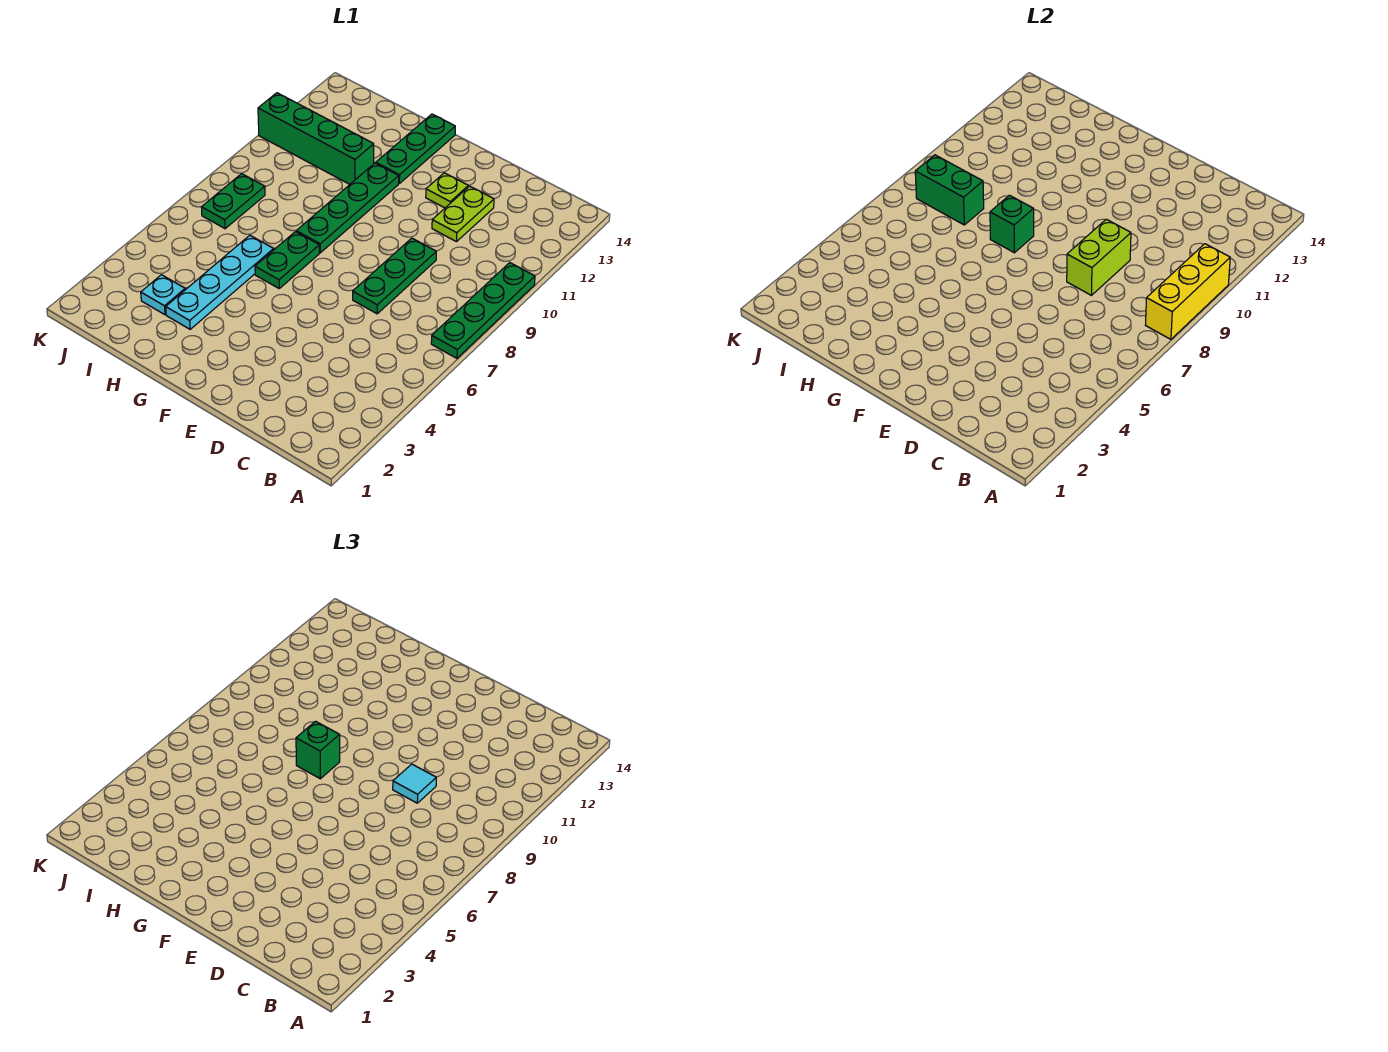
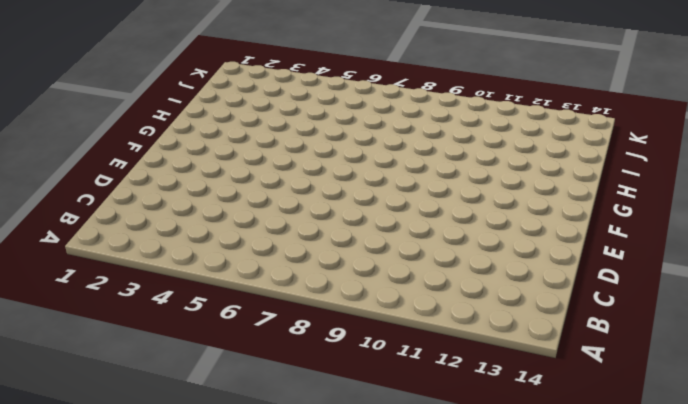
none -> green 1x4 plate [431,263,535,358]
none -> green 1x3 plate [353,238,436,314]
none -> lime 1x2 plate [432,186,494,242]

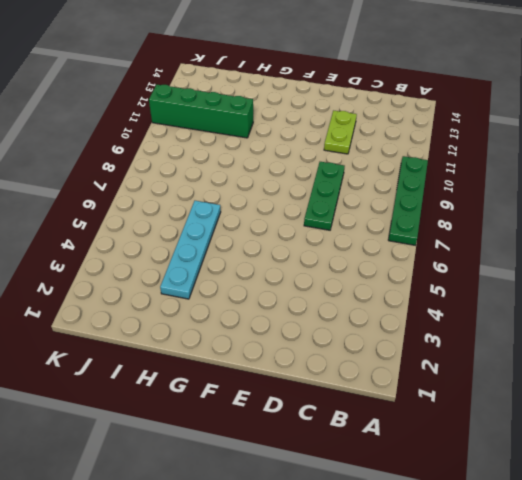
none -> lime 1x1 plate [426,173,468,208]
none -> green 1x2 plate [255,232,319,288]
none -> green 1x4 plate [296,163,399,253]

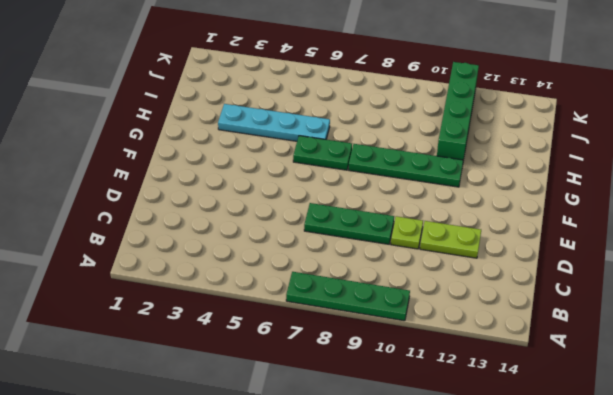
lime 1x1 plate [391,216,423,249] -> lime 1x1 plate moved to [426,173,468,208]
none -> green 1x3 plate [376,114,455,183]
none -> cyan 1x1 plate [141,275,185,315]
none -> green 1x2 plate [201,174,265,229]

